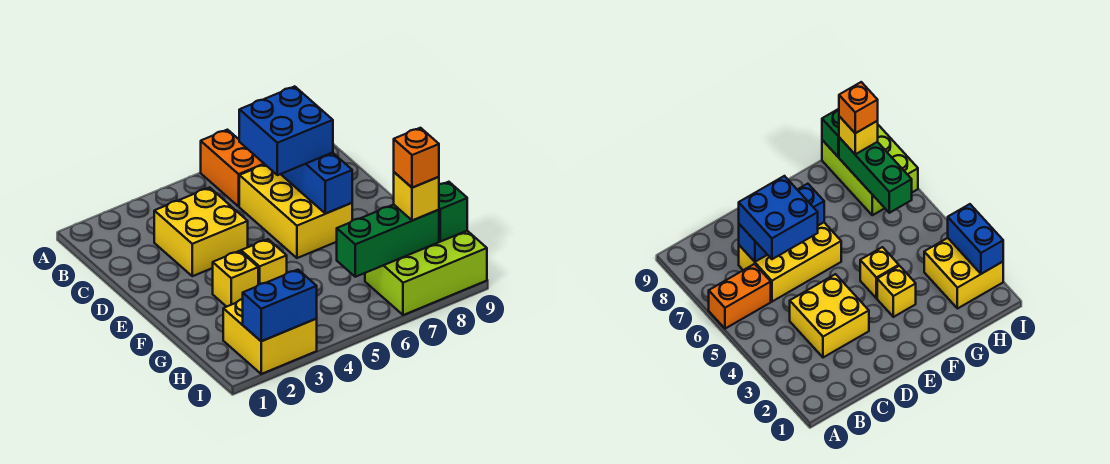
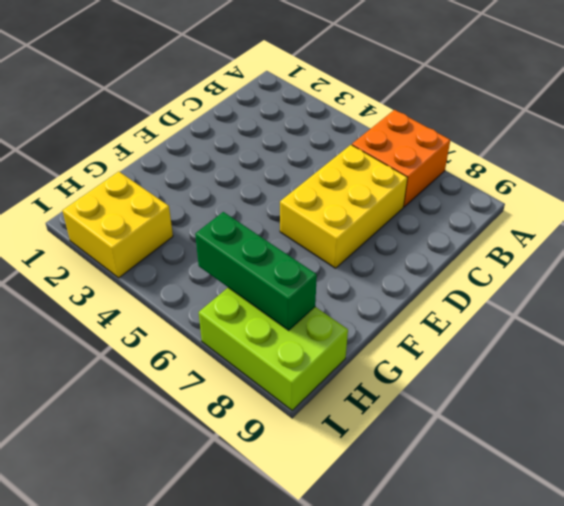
orange 2x2 brick [352,110,450,207] -> orange 1x2 brick [201,130,265,206]
none -> yellow 2x2 brick [154,188,248,276]
none -> yellow 1x1 brick [213,251,258,307]
none -> yellow 1x1 brick [241,239,287,285]

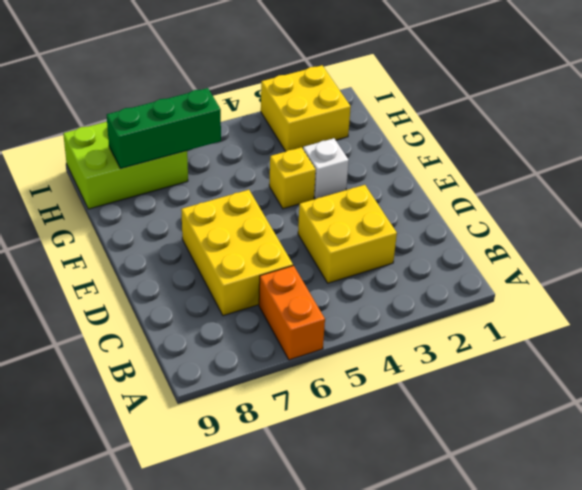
white 1x1 brick [303,138,349,199] -> yellow 1x1 brick [213,251,258,307]
none -> blue 1x3 brick [281,153,352,214]
none -> green 1x1 brick [439,182,467,242]
none -> blue 1x2 brick [243,270,317,341]

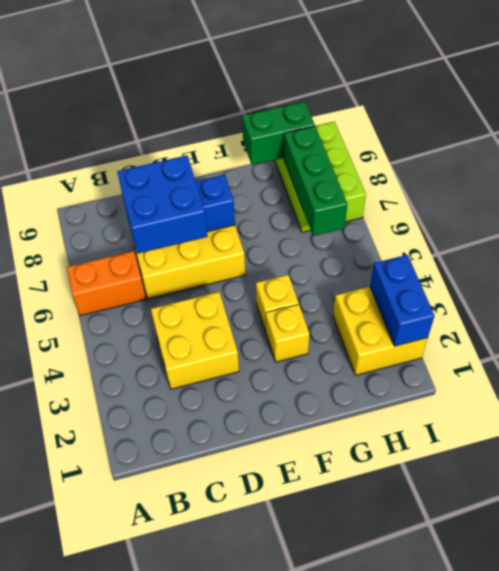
green 1x2 brick [242,102,315,165] -> green 1x1 brick [439,182,467,242]
none -> yellow 1x1 brick [394,172,439,221]
none -> orange 1x1 brick [394,128,439,188]

